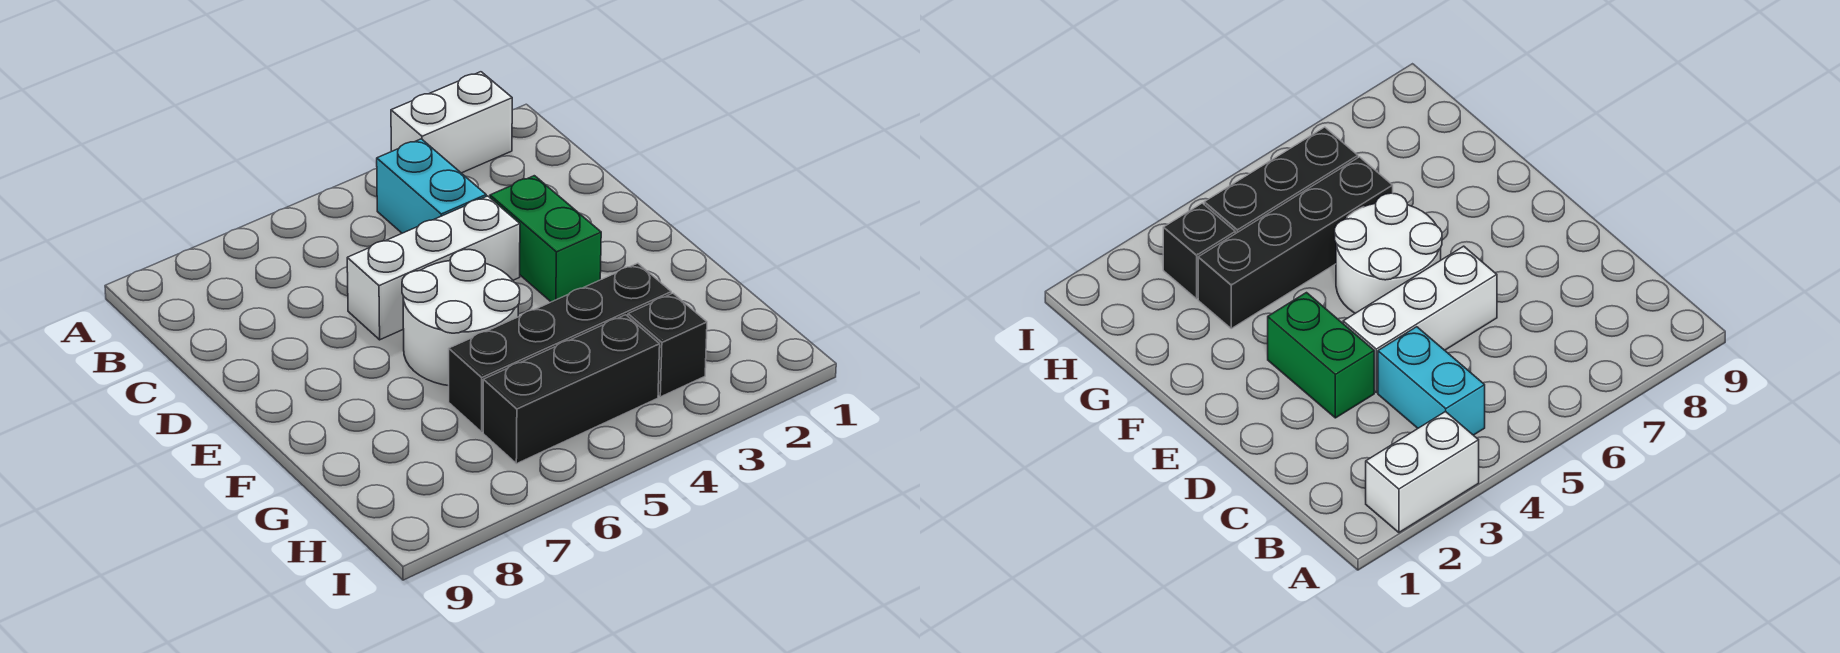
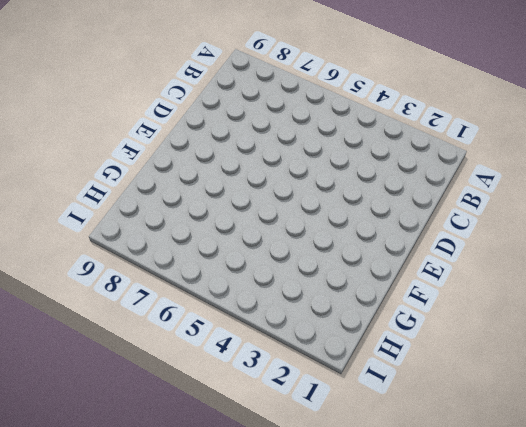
none -> white 1x2 brick [391,72,512,173]
none -> cyan 1x2 brick [377,139,486,233]

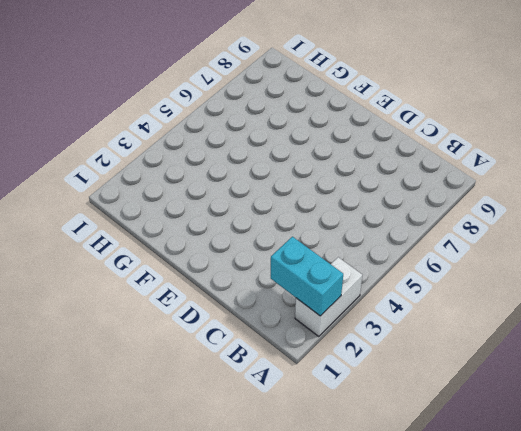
cyan 1x2 brick [271,237,343,316] -> cyan 1x2 brick moved to [377,139,486,233]
none -> green 1x2 brick [490,176,601,302]
none -> white 1x3 brick [347,196,520,340]

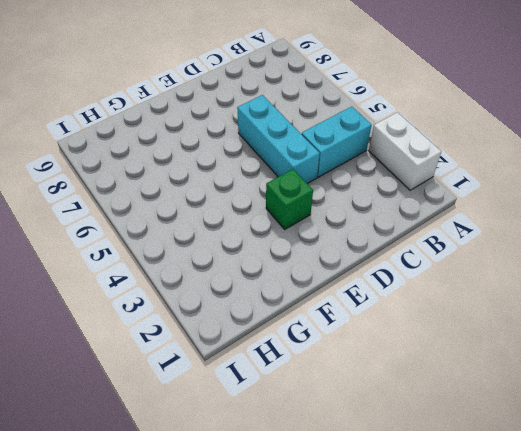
cyan 1x3 brick [237,95,320,184] -> white 1x3 brick [347,196,520,340]
green 1x1 brick [266,169,313,229] -> green 1x2 brick [490,176,601,302]
none -> white 2x2 round brick [402,250,520,386]
none -> black 1x4 brick [449,263,671,432]

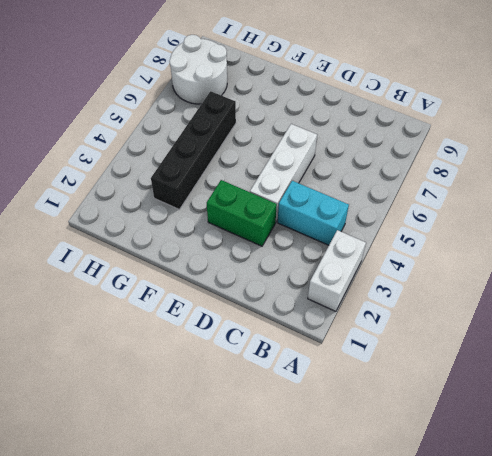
white 2x2 round brick [169,35,227,104] -> white 2x2 round brick moved to [402,250,520,386]
none -> black 1x1 brick [628,293,707,397]
none -> black 1x3 brick [483,315,660,464]

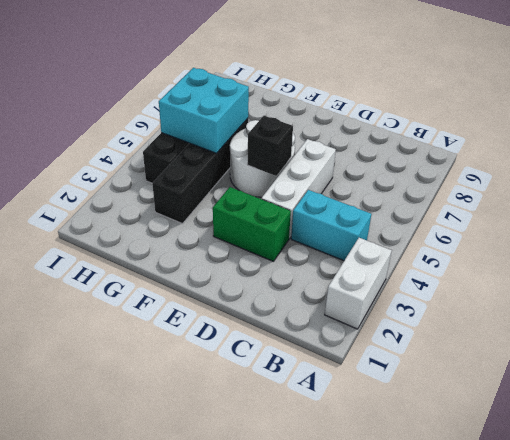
black 1x1 brick [247,116,293,176] -> black 1x1 brick moved to [628,293,707,397]
cyan 2x2 brick [159,68,249,153] -> none

